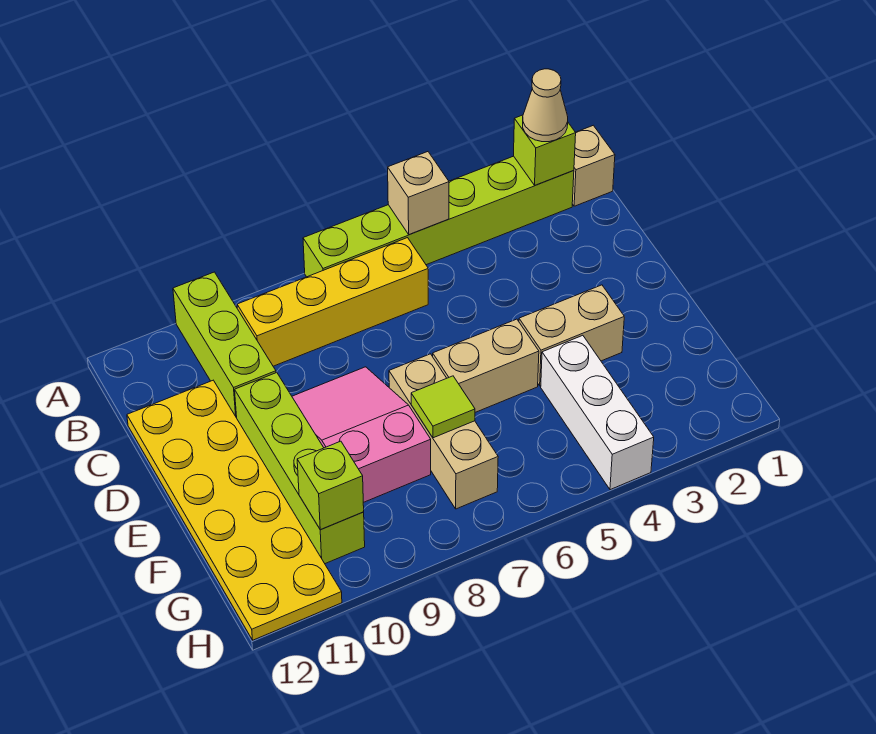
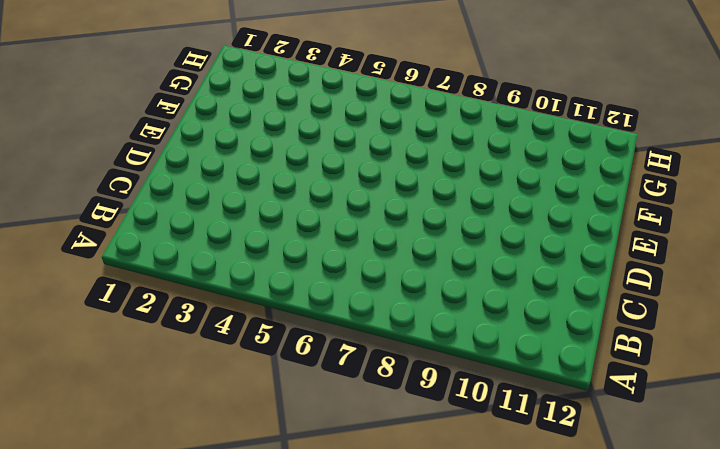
none -> tan 1x1 brick [572,125,615,206]
none -> lime 1x6 brick [303,156,574,277]
none -> lime 1x3 brick [173,272,276,418]

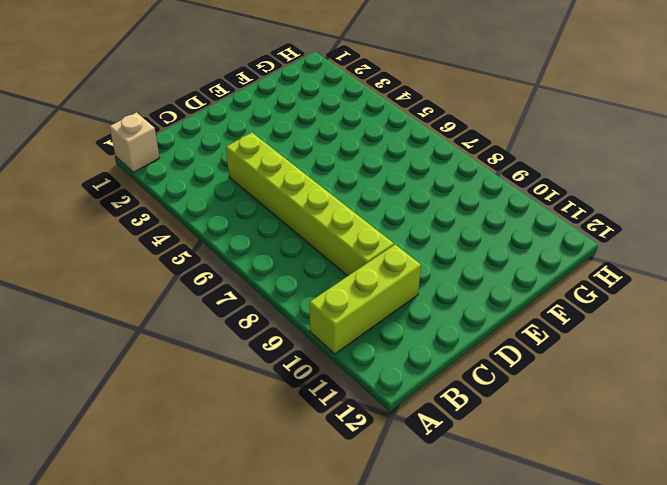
lime 1x6 brick [226,133,394,276] -> lime 1x6 brick moved to [303,156,574,277]
none -> yellow 1x4 brick [237,238,428,366]
none -> yellow 2x6 plate [127,380,342,640]
none -> pink 2x3 slope [292,367,431,503]

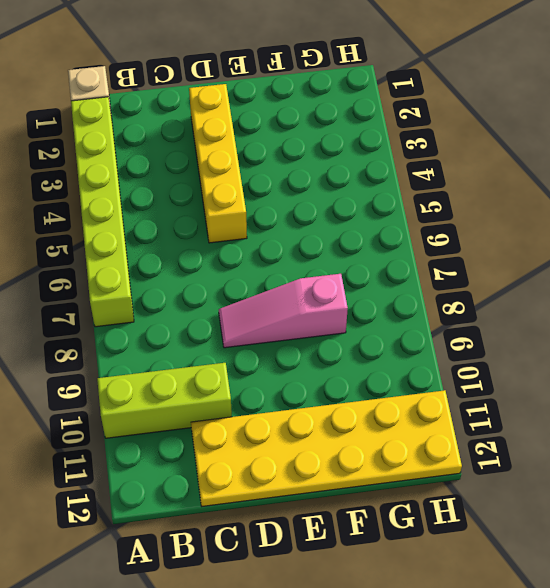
yellow 1x4 brick [189,84,247,243] -> yellow 1x4 brick moved to [237,238,428,366]
pink 1x3 slope [219,274,348,348] -> pink 2x3 slope [292,367,431,503]
none -> lime 1x4 brick [235,373,365,564]
none -> tan 1x2 brick [519,285,624,386]
none -> tan 1x2 brick [433,319,539,412]

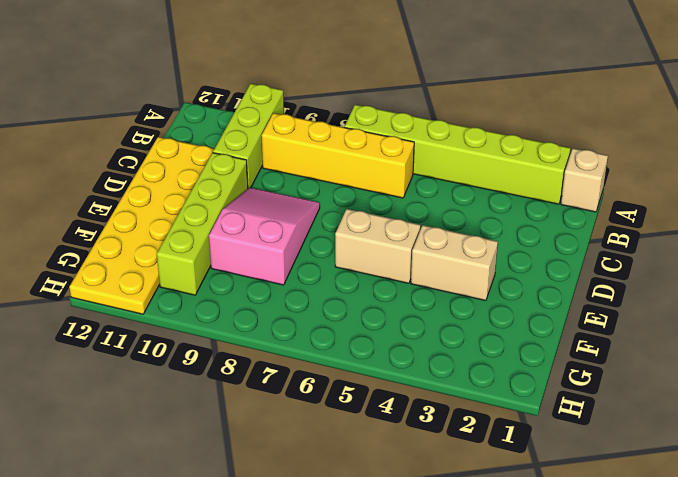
none -> tan 1x3 brick [389,354,498,509]
none -> white 1x3 brick [541,335,654,490]
none -> lime 1x1 brick [514,115,576,185]

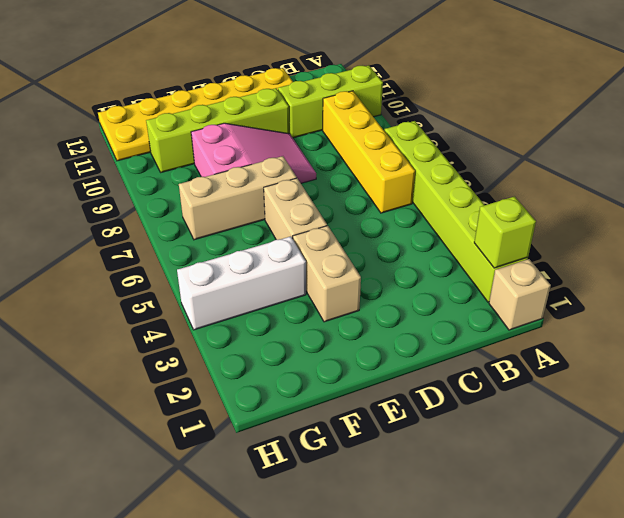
none -> tan 1x1 brick [388,152,449,235]
none -> lime 1x1 tile [411,376,475,438]
none -> lime 1x1 brick [297,441,364,530]

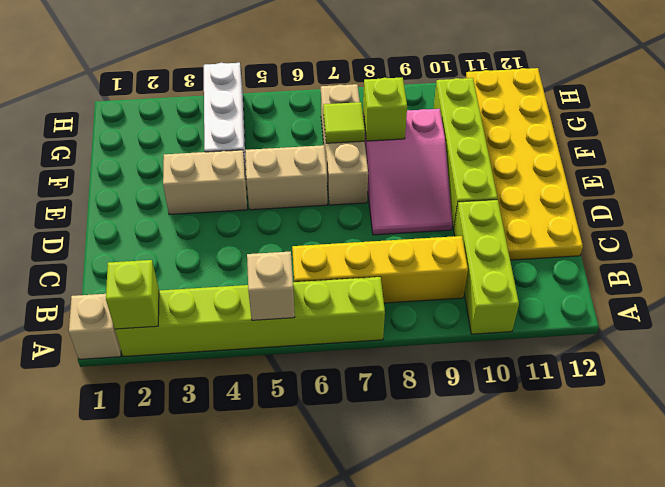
lime 1x1 brick [363,77,407,141] -> lime 1x1 brick moved to [297,441,364,530]
none -> tan 1x1 cone [523,69,568,142]

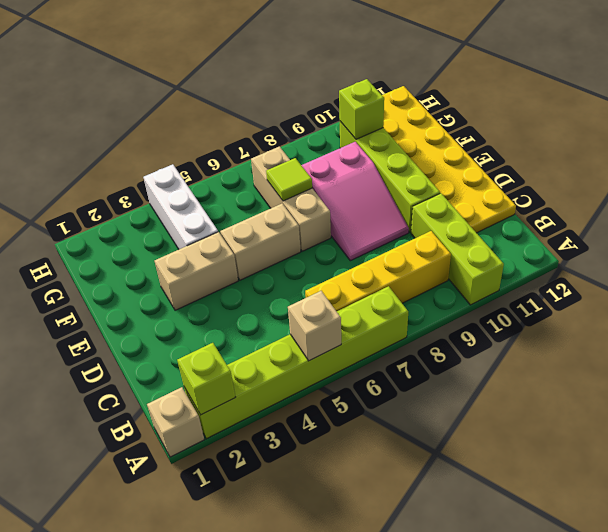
none -> tan 1x1 cone [523,69,568,142]

